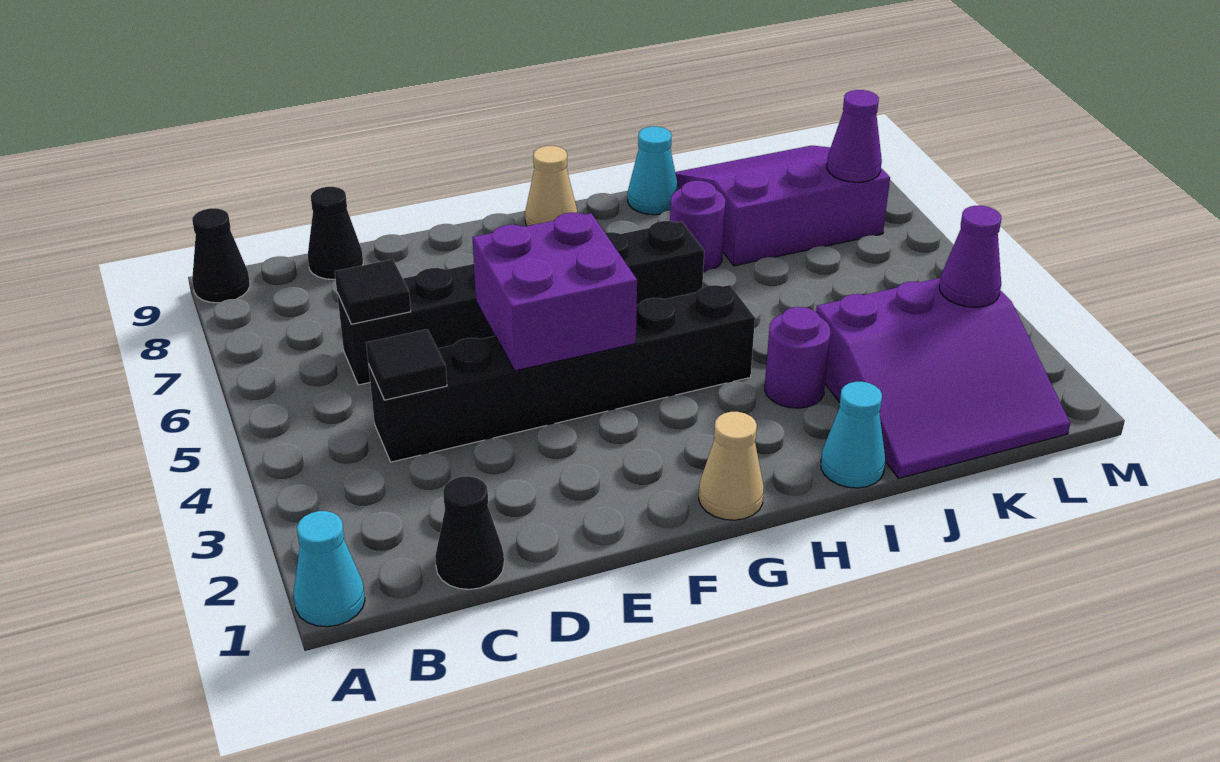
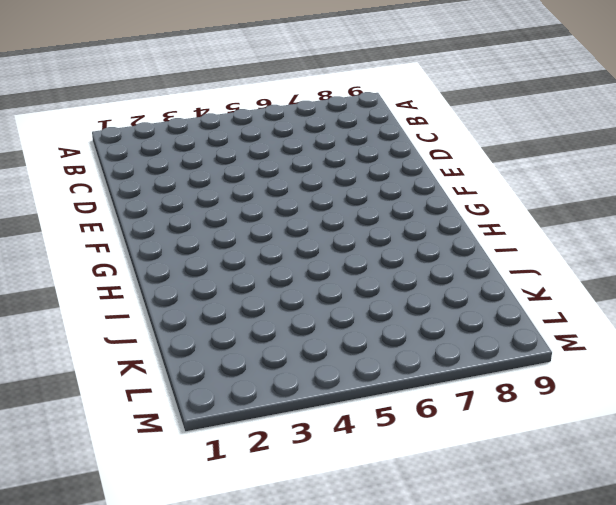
none -> cyan 1x1 cone [294,511,365,627]
none -> black 1x1 cone [192,208,250,303]
none -> black 1x1 cone [435,476,504,589]

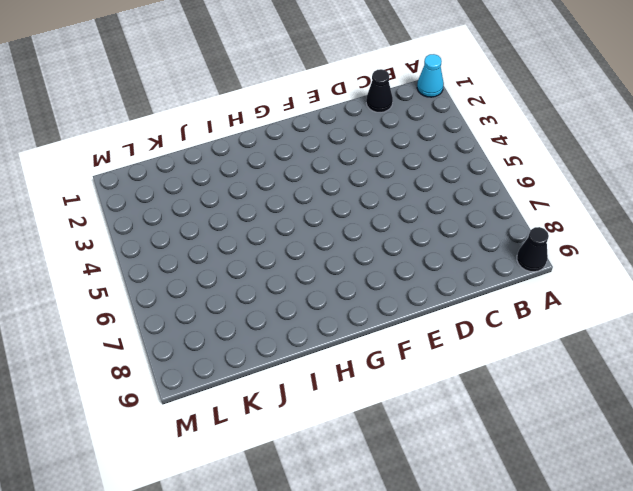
none -> black 1x6 brick [368,285,755,462]
none -> black 1x6 brick [337,221,704,385]
none -> black 1x1 cone [308,187,363,279]

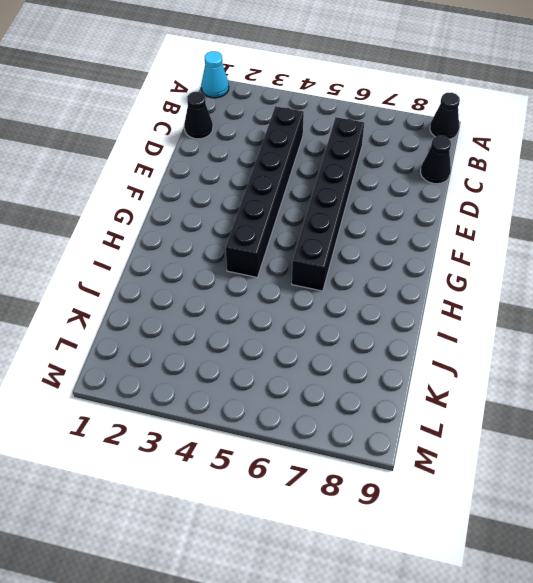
none -> tan 1x1 cone [699,412,764,520]
none -> tan 1x1 cone [525,146,577,226]
none -> cyan 1x1 cone [821,382,885,488]

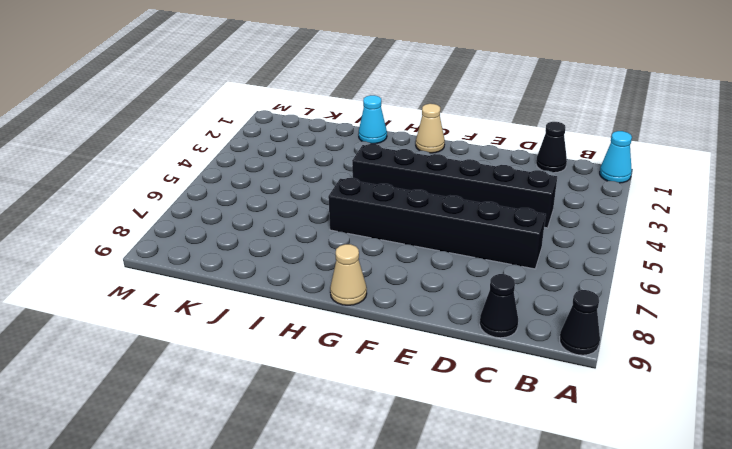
none -> purple 1x1 round brick [765,307,830,408]
none -> purple 1x1 round brick [670,181,726,272]
none -> cyan 1x1 cone [628,127,679,215]

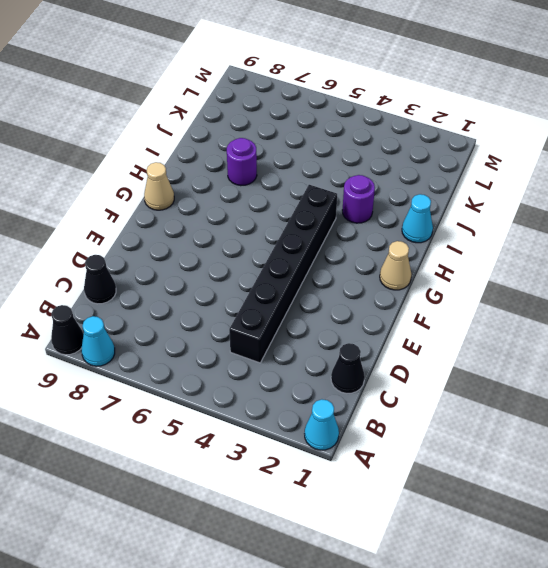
cyan 1x1 cone [81,316,115,366] -> cyan 1x1 cone moved to [628,127,679,215]
none -> black 1x6 brick [337,221,704,385]
none -> purple 3x3 slope [816,278,1070,478]
none -> purple 3x3 slope [675,146,890,266]

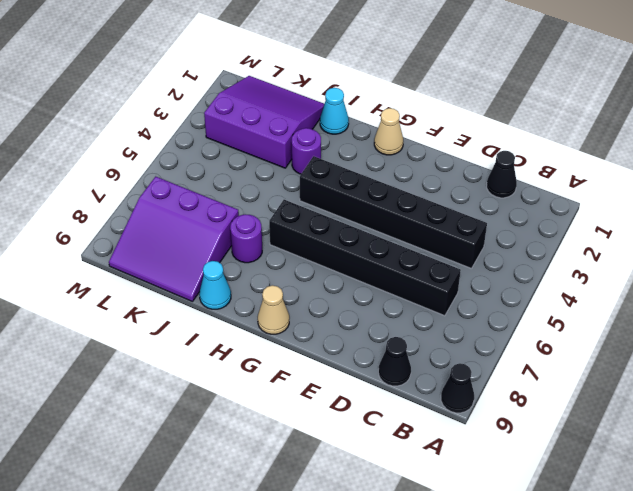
none -> cyan 1x1 cone [294,511,365,627]
none -> black 1x1 tile [366,329,447,400]
none -> black 1x1 tile [335,259,411,324]

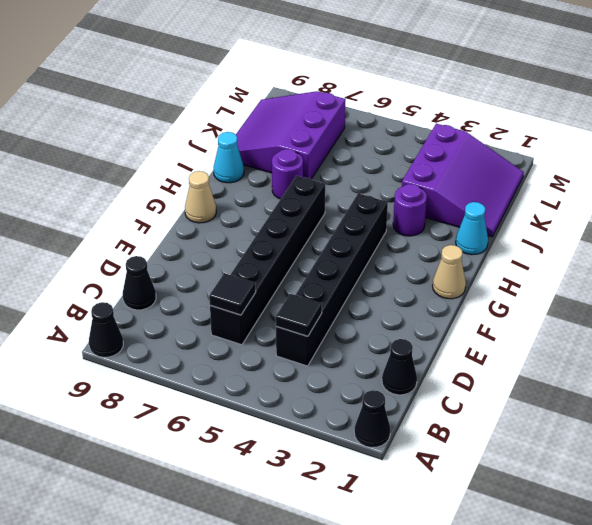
black 1x1 cone [354,390,390,448] -> cyan 1x1 cone [294,511,365,627]
none -> purple 2x2 brick [473,213,637,371]
none -> purple 1x1 cone [939,206,1001,307]
none -> purple 1x1 cone [827,90,882,182]

